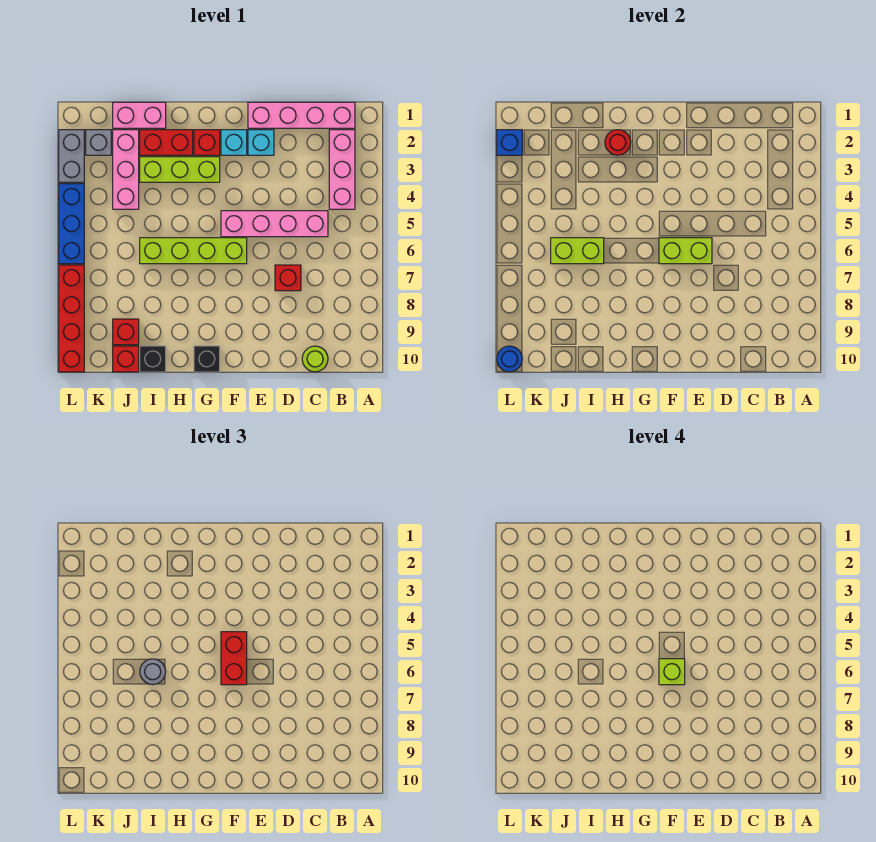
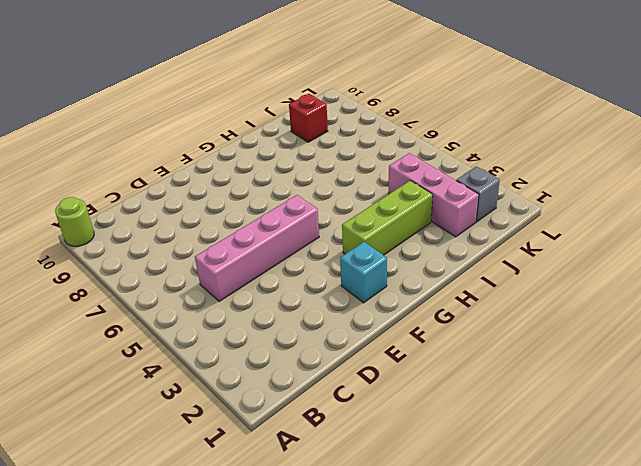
lime 1x1 round brick [55,197,94,246] -> lime 1x1 round brick moved to [302,346,328,372]
none -> pink 1x4 brick [248,102,355,128]
none -> pink 1x3 brick [329,130,355,209]
none -> red 1x1 brick [275,265,301,291]

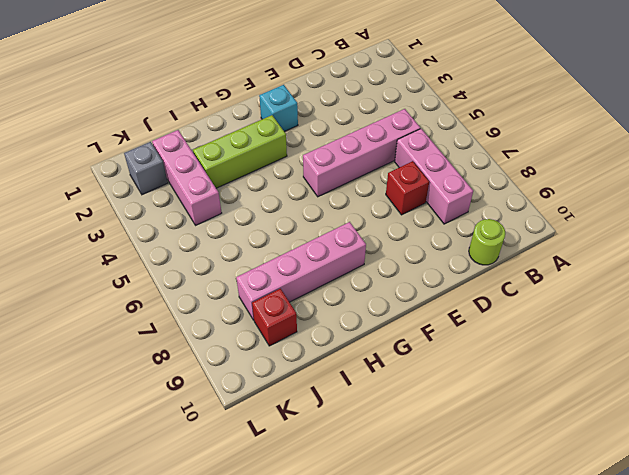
pink 1x3 brick [395,129,473,224] -> pink 1x3 brick moved to [329,130,355,209]
pink 1x4 brick [236,222,366,320] -> pink 1x4 brick moved to [248,102,355,128]
none -> cyan 1x1 brick [248,130,274,155]
none -> lime 1x4 brick [140,238,247,264]
none -> red 1x1 brick [194,130,220,155]

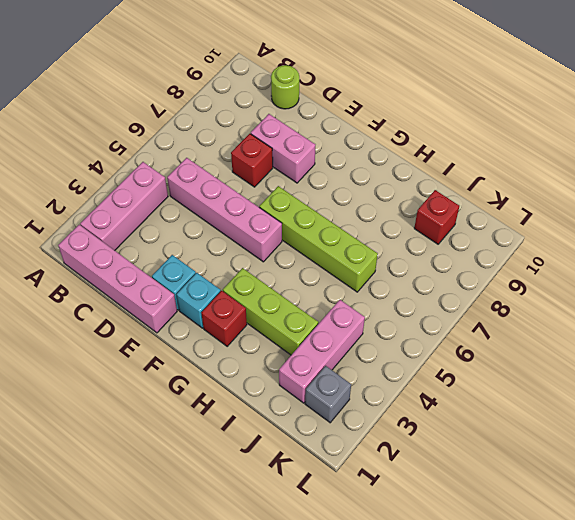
pink 1x2 brick [251,114,315,183] -> pink 1x2 brick moved to [113,102,166,128]
none -> black 1x1 brick [194,346,220,372]
none -> red 1x2 brick [140,130,193,155]
none -> black 1x1 brick [140,346,166,372]

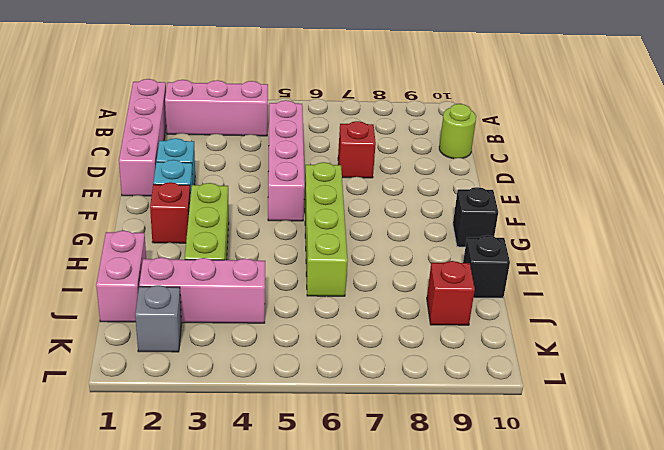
none -> red 1x2 brick [140,130,193,155]
none -> red 1x1 brick [113,346,139,372]
none -> grey 1x2 brick [59,130,84,182]

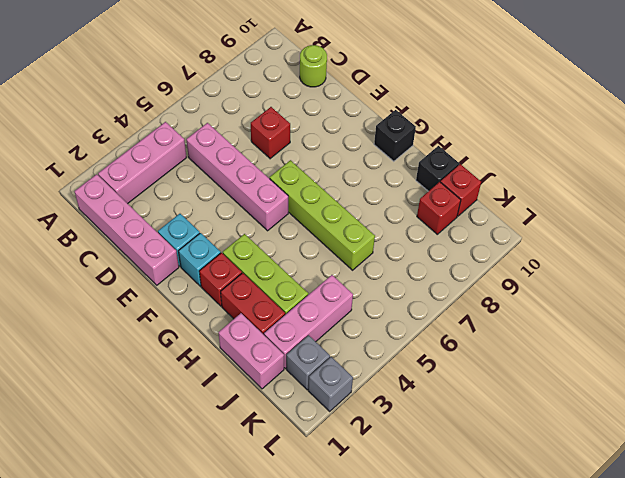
grey 1x1 brick [308,357,353,411] -> grey 1x2 brick [59,130,84,182]
none -> blue 1x3 brick [59,184,84,264]
none -> red 1x4 brick [59,265,84,372]
none -> lime 1x2 brick [659,238,712,264]

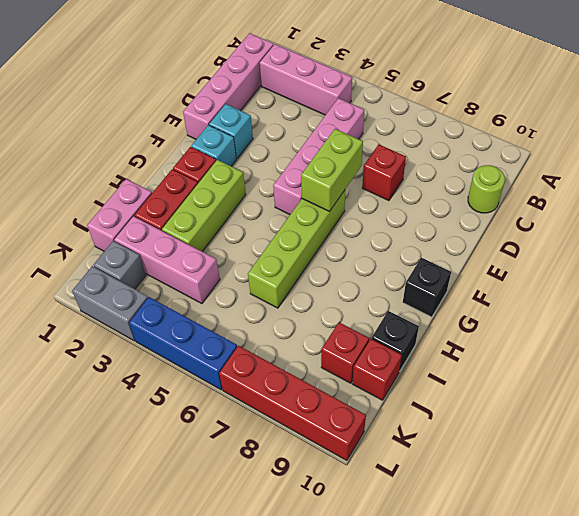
none -> red 1x1 round brick [605,130,631,155]
none -> lime 1x2 brick [551,238,604,264]
none -> blue 1x1 brick [497,130,522,155]

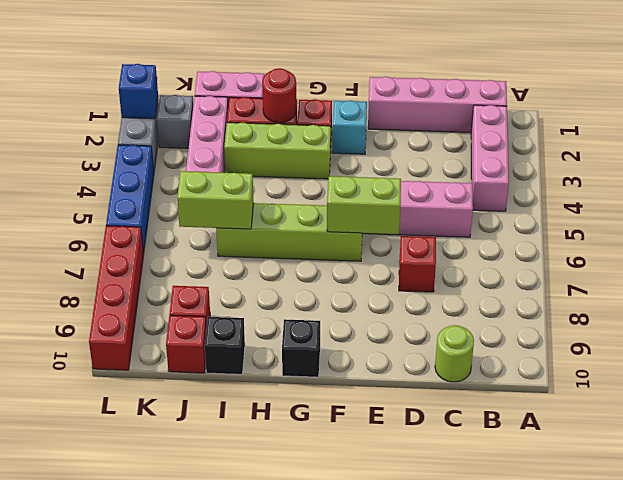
none -> cyan 1x1 brick [248,130,274,155]
none -> blue 1x1 round brick [497,346,522,372]
none -> red 1x2 brick [221,632,247,685]

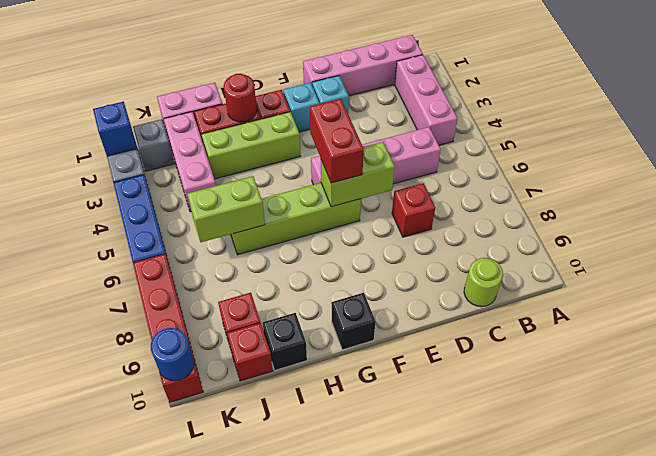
none -> grey 1x1 round brick [140,659,166,685]
none -> lime 1x1 brick [659,659,685,685]

